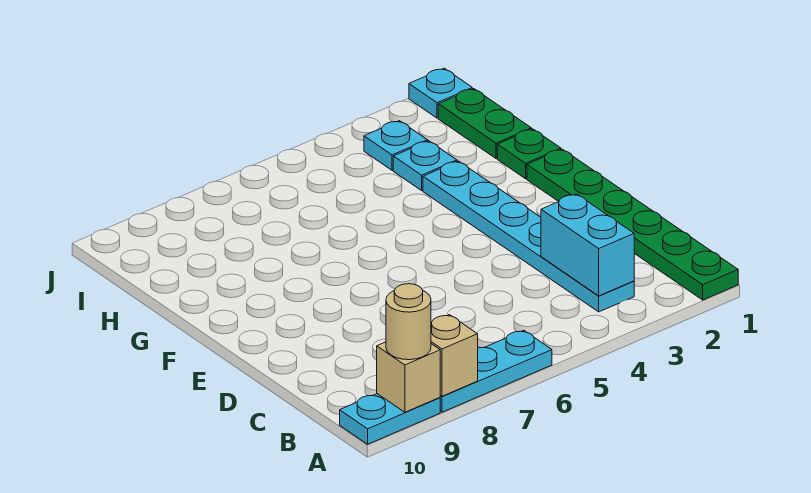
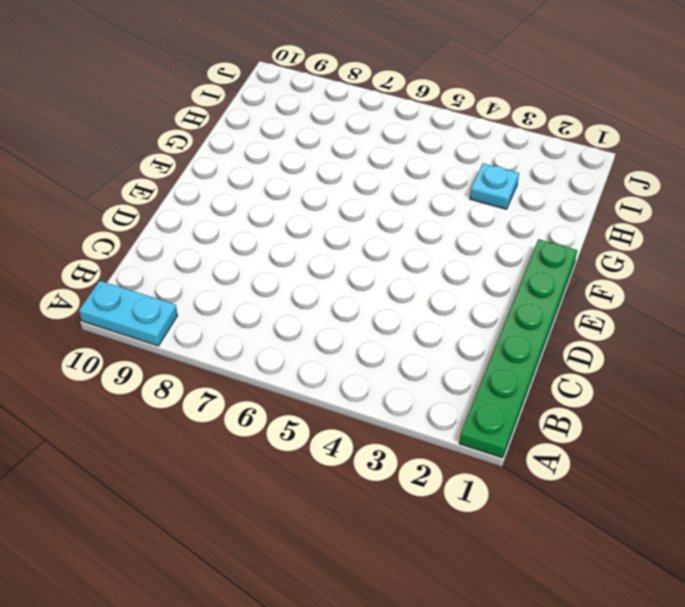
none -> cyan 1x3 plate [440,331,552,412]
none -> cyan 1x6 plate [423,161,634,312]
none -> green 1x1 plate [497,129,561,179]

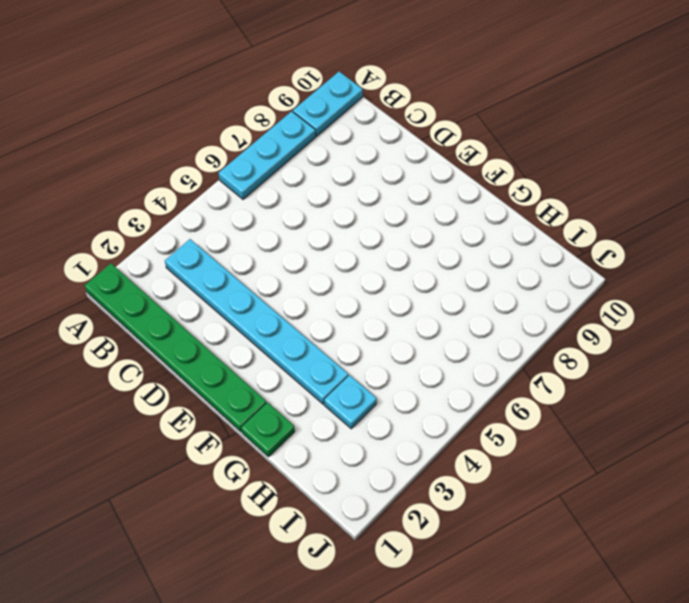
none -> green 1x2 plate [438,89,532,159]
none -> cyan 1x1 plate [364,121,428,170]
none -> cyan 1x1 plate [409,68,472,118]

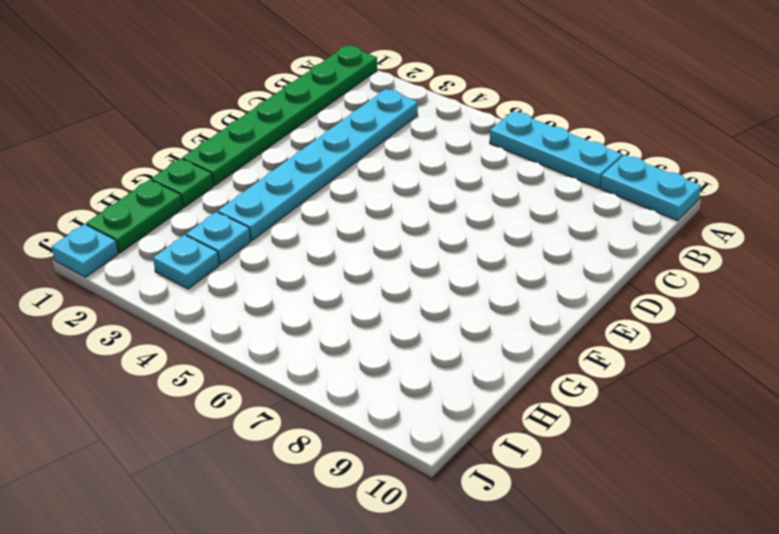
none -> tan 1x1 brick [431,315,478,396]
none -> tan 1x1 brick [377,342,440,412]
none -> cyan 1x2 brick [541,194,634,296]

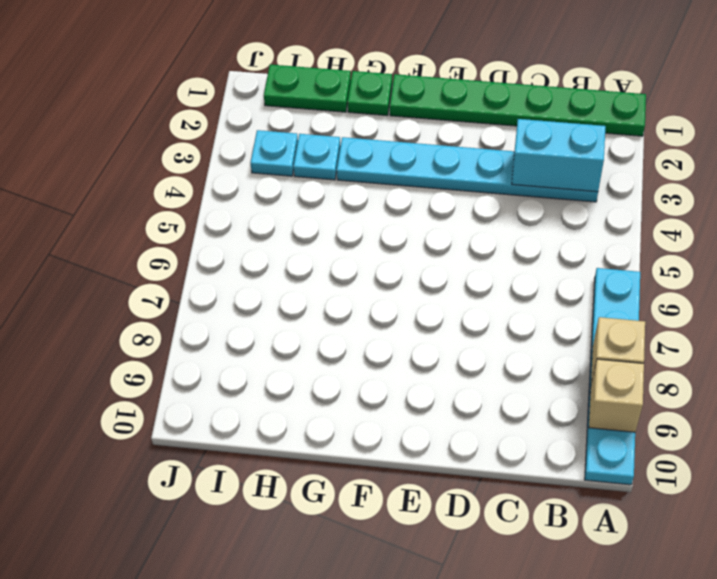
none -> cyan 1x1 plate [409,68,472,118]
none -> tan 1x1 round brick [386,284,431,360]

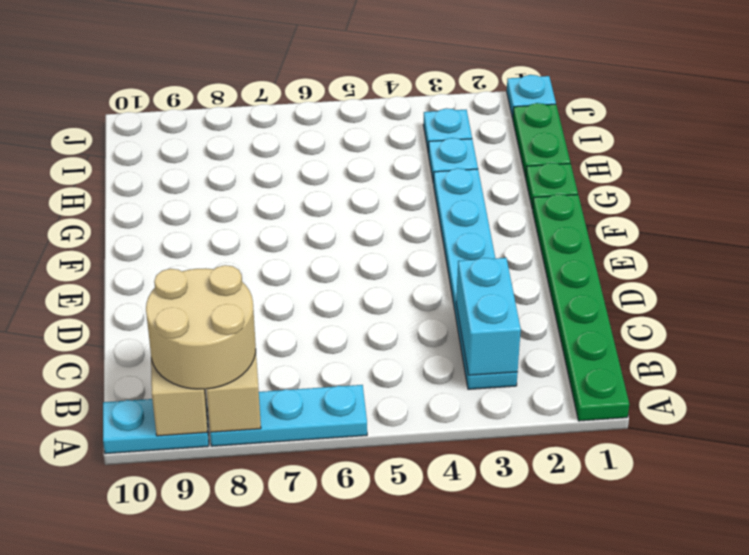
tan 2x2 round brick [146,265,256,389] -> tan 1x1 round brick [386,284,431,360]

